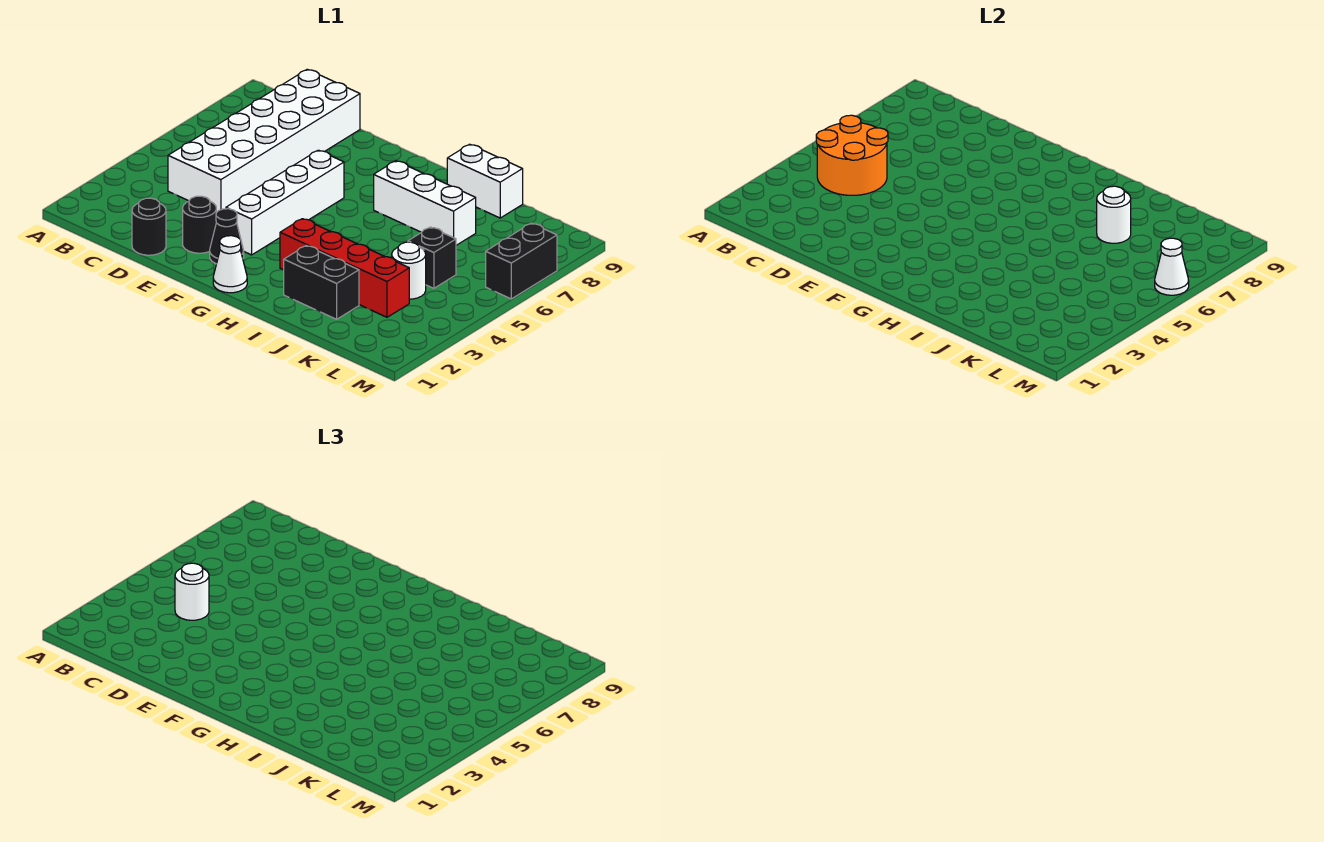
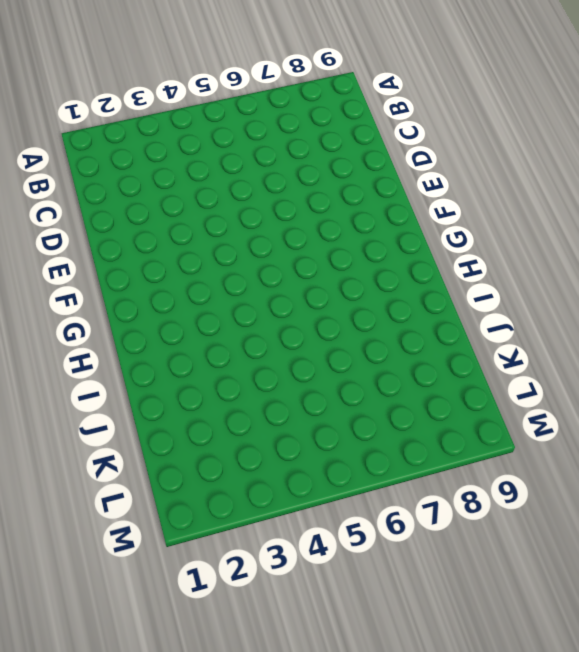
none -> white 2x6 brick [168,69,360,213]
none -> black 1x1 round brick [132,198,166,255]
none -> black 1x1 round brick [183,196,216,253]

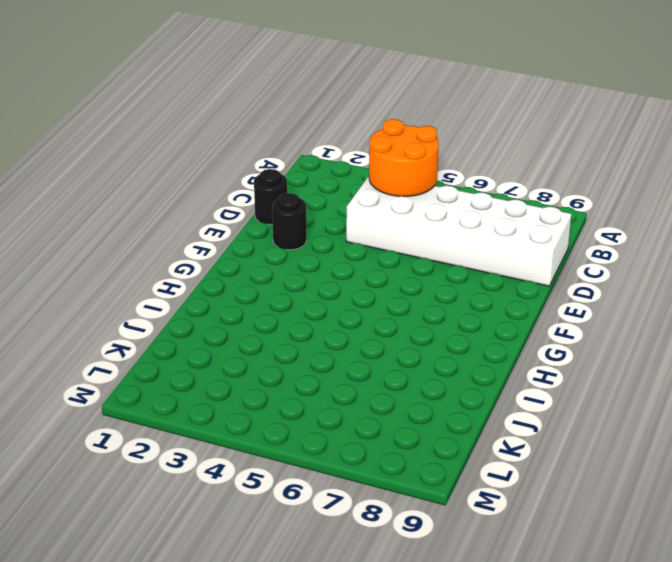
none -> black 1x1 cone [210,209,244,264]
none -> white 1x4 brick [226,150,344,255]
none -> white 1x1 cone [213,236,247,293]

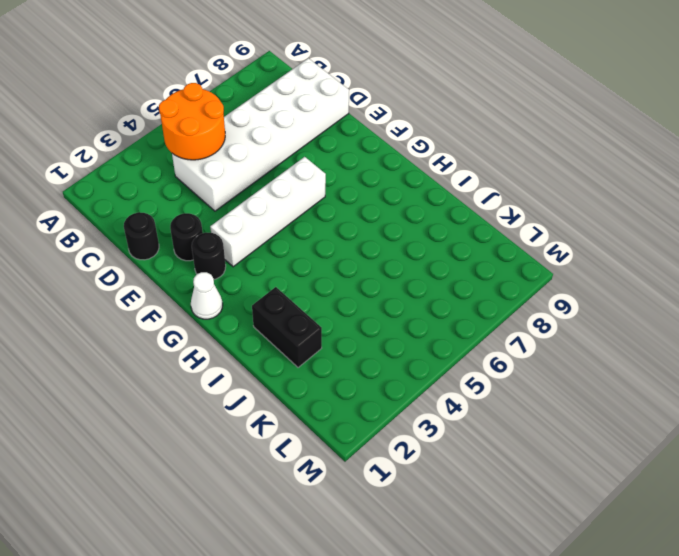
black 1x1 round brick [192,233,226,279] -> black 1x1 cone [210,209,244,264]
none -> red 1x4 brick [280,219,409,317]
none -> white 1x3 brick [374,161,476,245]
none -> white 1x2 brick [447,144,523,218]

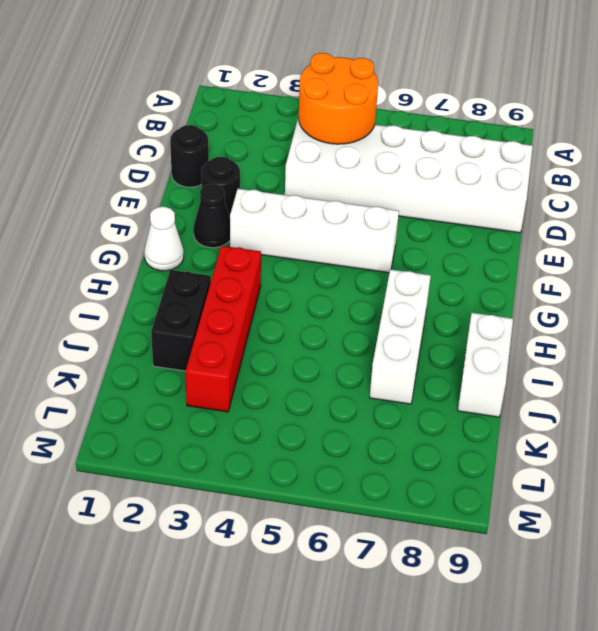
none -> white 1x1 round brick [392,242,426,299]
none -> black 1x1 brick [408,227,456,288]
none -> black 1x2 brick [486,223,557,299]

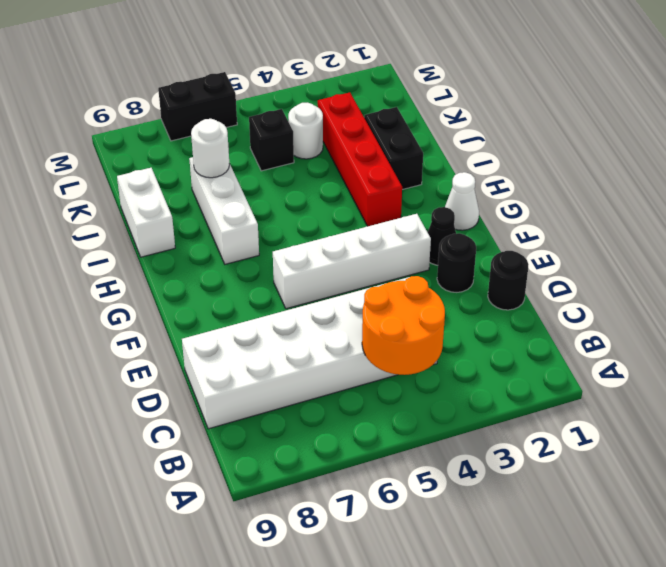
none -> white 1x1 cone [1155,238,1189,295]
none -> white 1x1 round brick [175,563,209,620]

